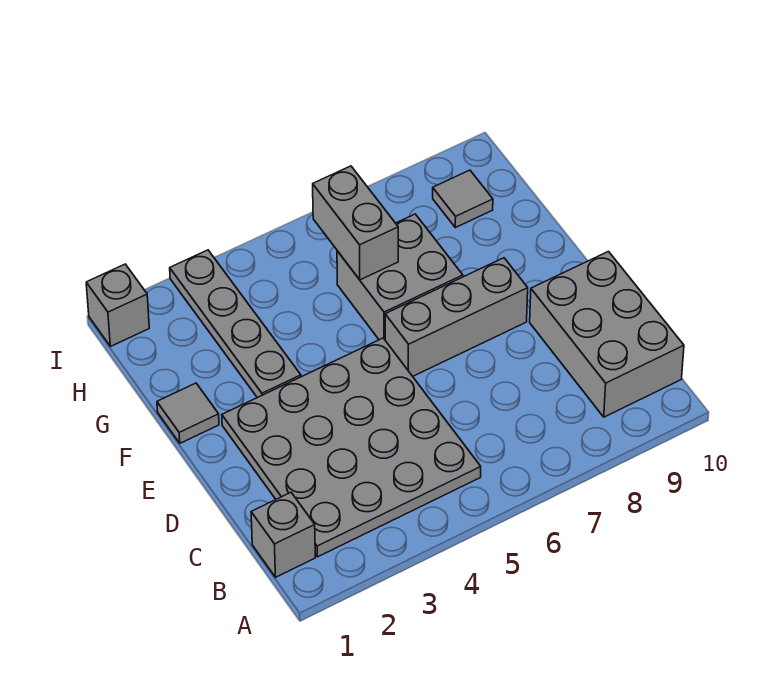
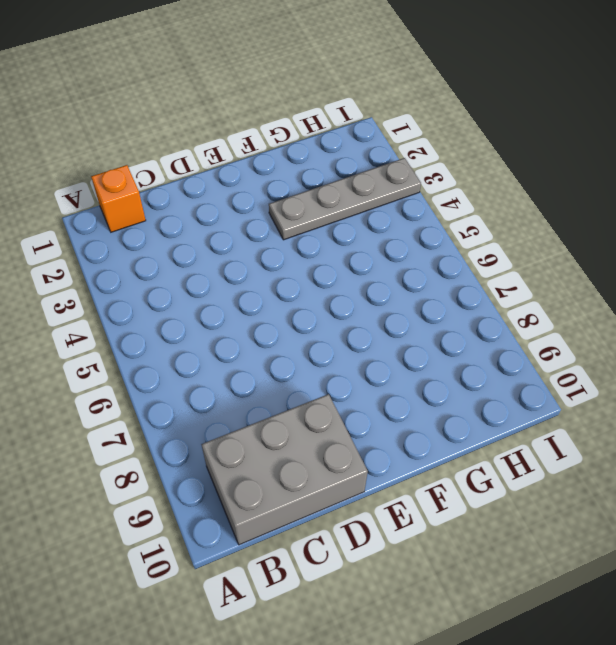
orange 1x1 brick [91,165,146,232] -> grey 1x1 brick [251,493,315,577]
none -> grey 4x4 plate [222,338,481,557]
none -> grey 1x3 brick [385,258,528,376]

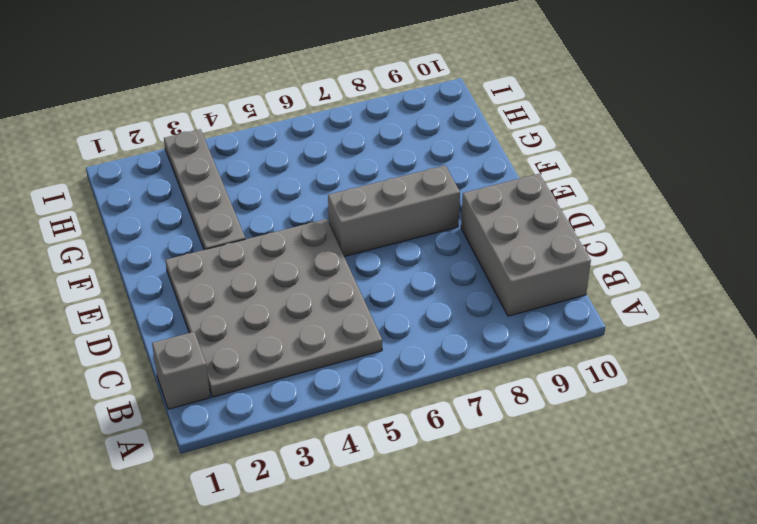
none -> grey 1x1 tile [157,383,219,443]
none -> grey 2x2 brick [337,214,463,340]

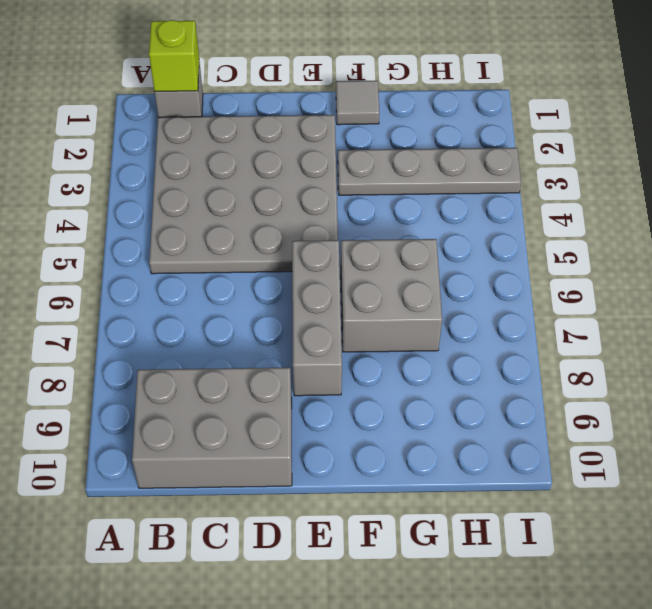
lime 1x1 brick [149,20,199,91] -> none
none -> grey 1x1 tile [433,170,493,228]
none -> grey 1x1 brick [86,264,149,346]

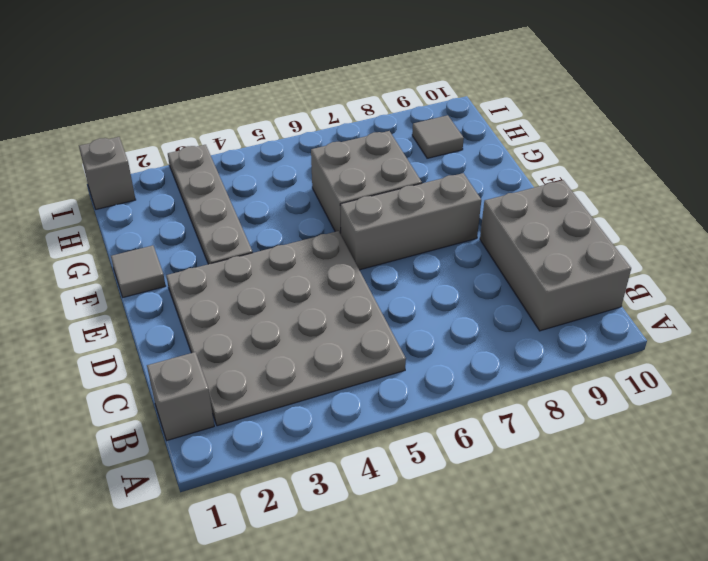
none -> grey 1x2 brick [313,166,398,280]

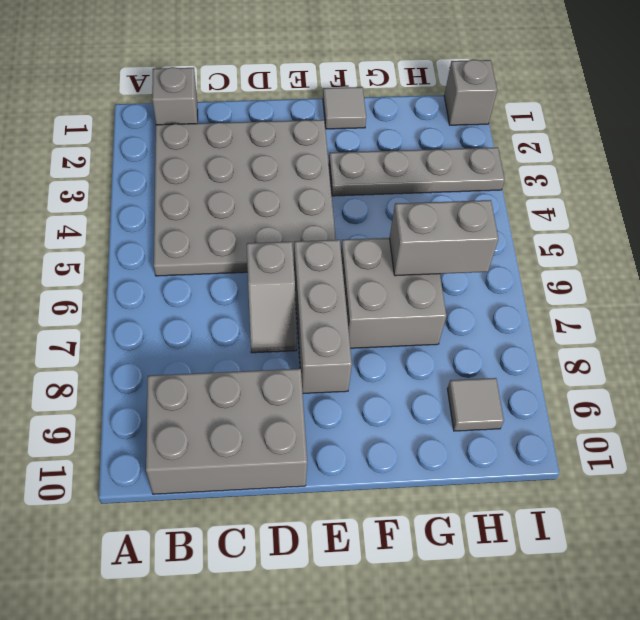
grey 1x2 slope [247,242,297,353] -> none

